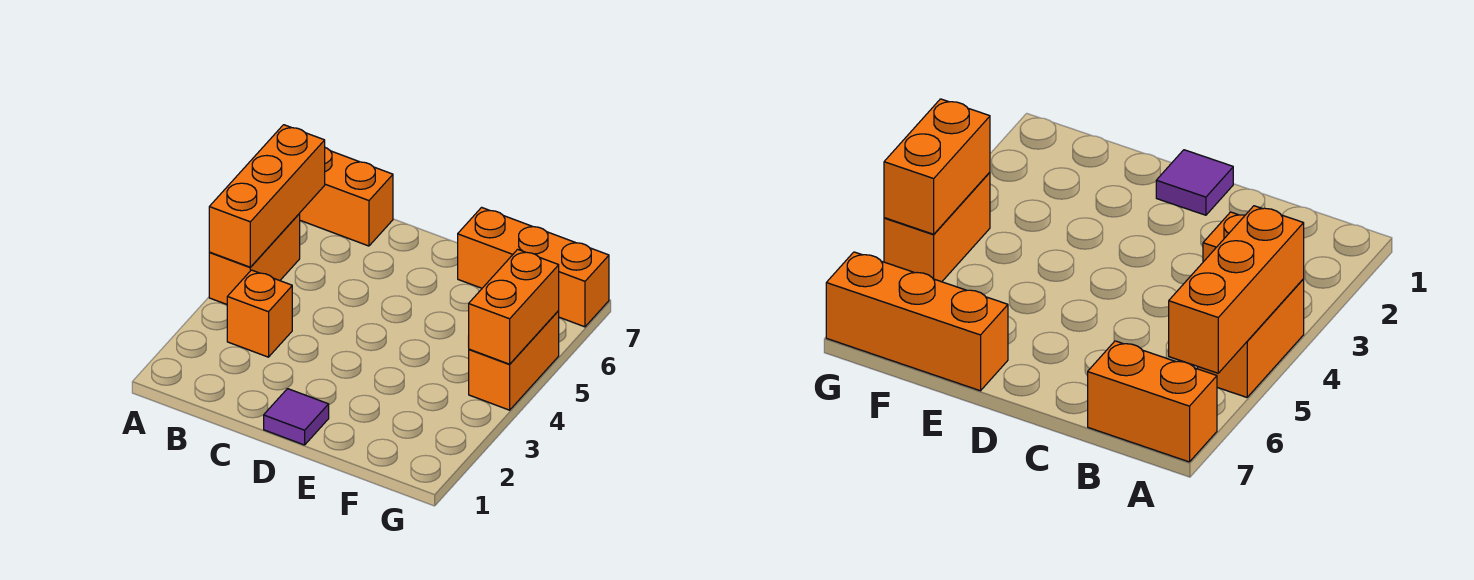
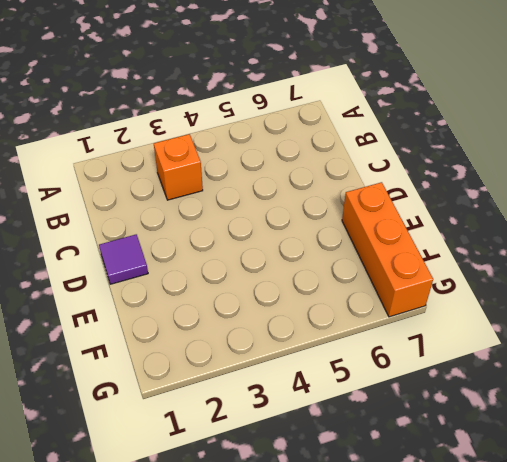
none -> orange 1x2 brick [209,214,300,304]
none -> orange 1x2 brick [299,148,393,246]

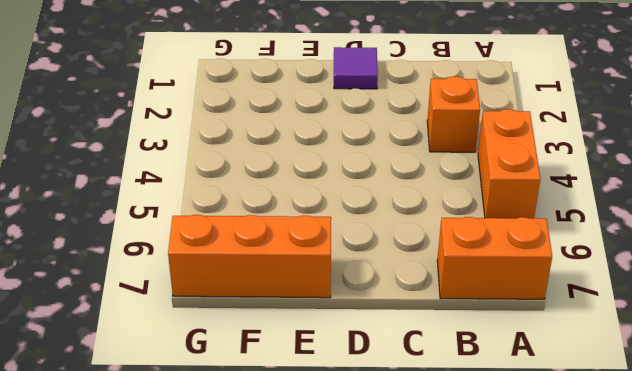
none -> orange 1x2 brick [469,311,559,410]
none -> orange 1x3 brick [209,125,325,267]

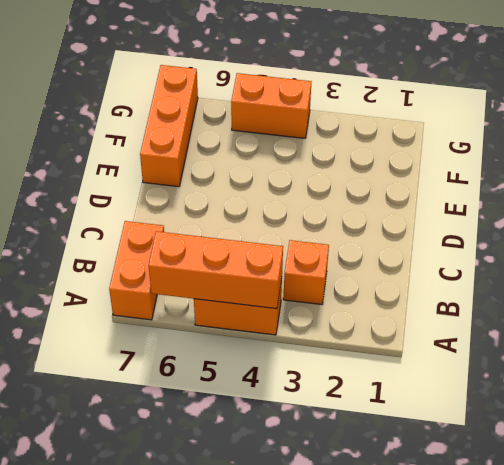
none -> purple 1x1 tile [264,389,329,445]
none -> orange 1x2 brick [469,249,559,364]

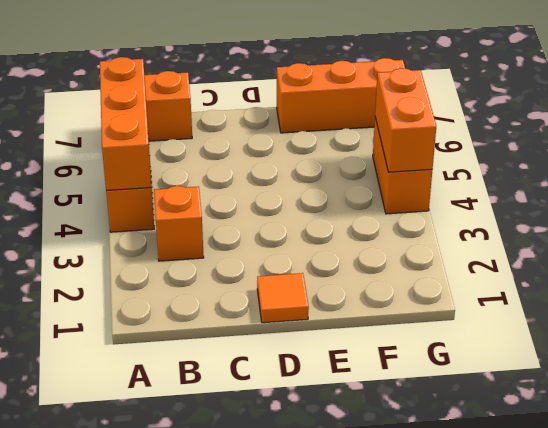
orange 1x1 tile [257,273,309,323] -> purple 1x1 tile [264,389,329,445]

